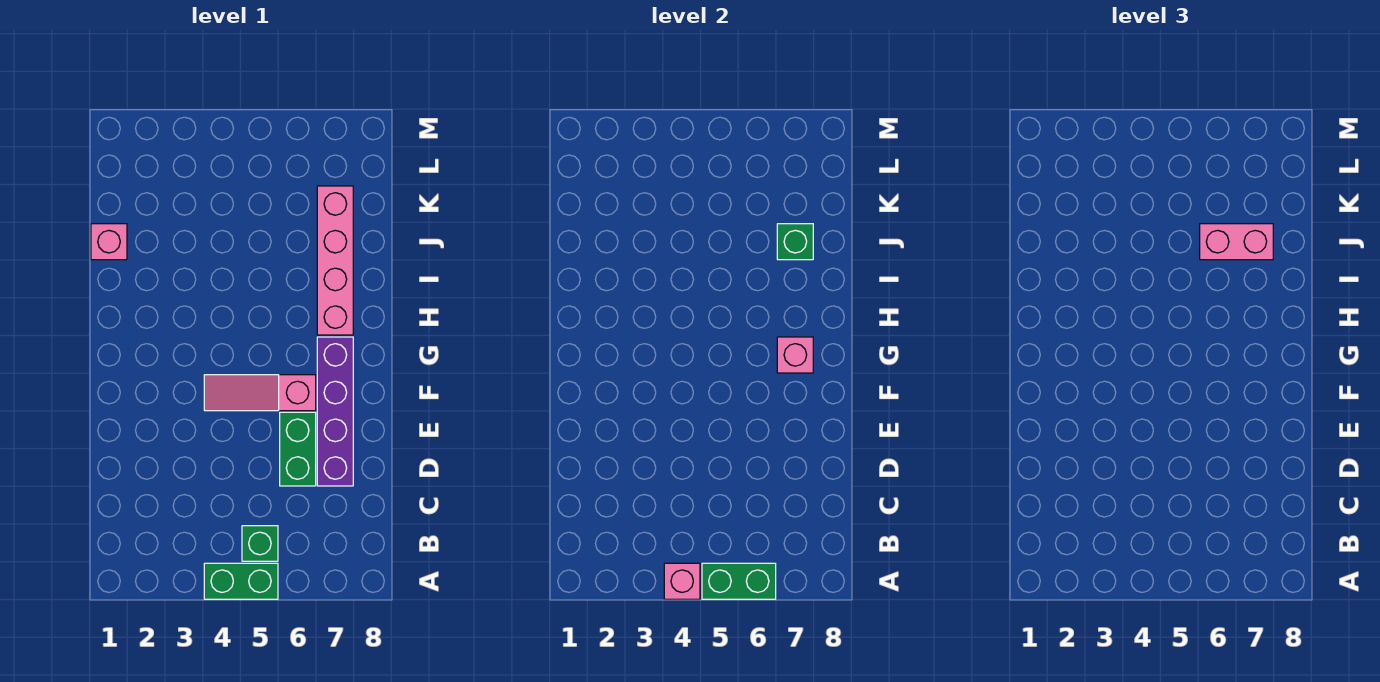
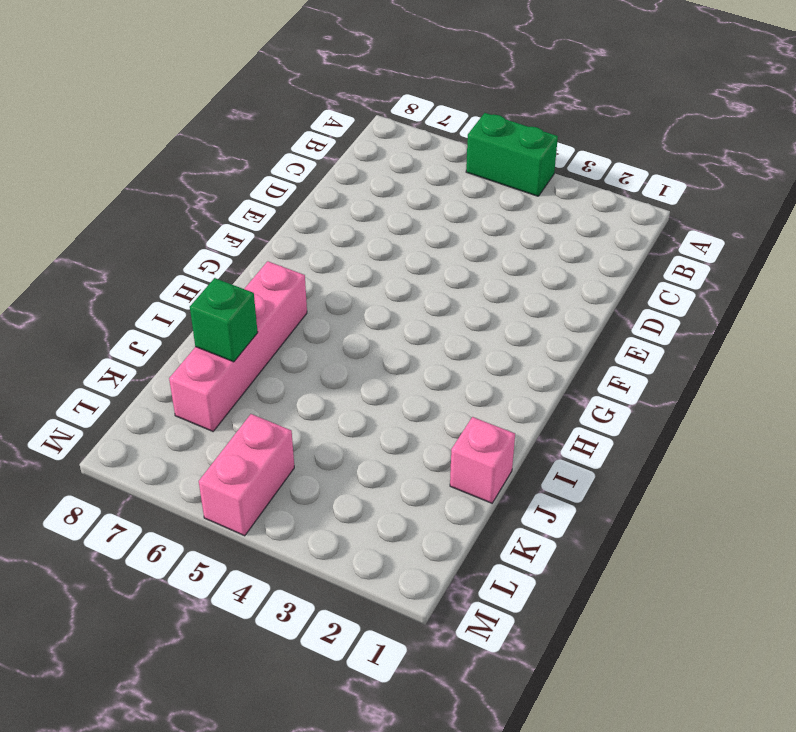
pink 1x2 brick [199,414,294,536] -> pink 1x2 brick turned to [1200,224,1273,260]
none -> green 1x1 brick [242,526,278,561]
none -> green 1x2 brick [280,412,316,486]
none -> purple 1x4 brick [317,337,353,486]

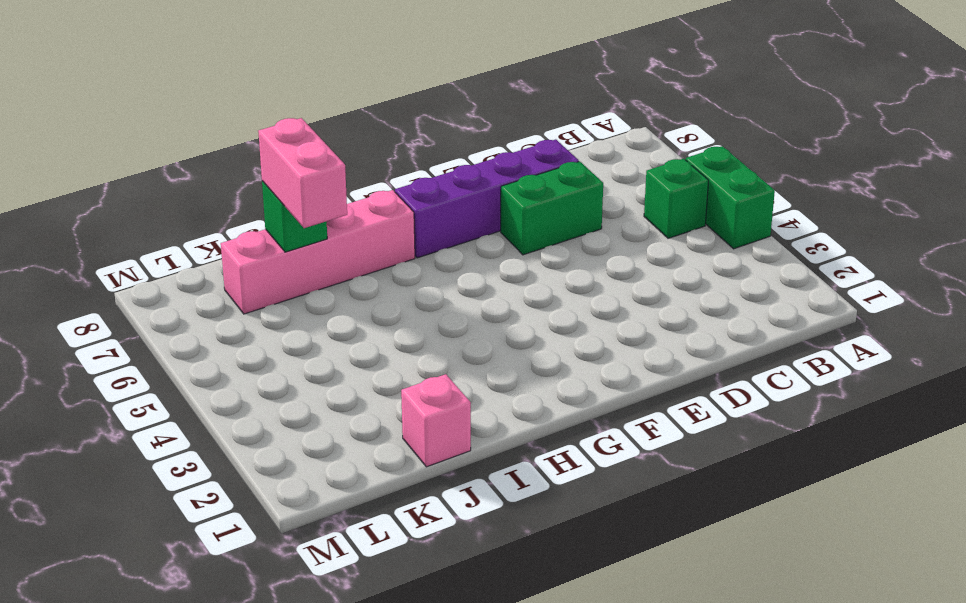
none -> pink 1x3 slope [204,375,316,411]
none -> pink 1x1 brick [664,563,700,599]
none -> green 1x2 brick [702,563,776,599]

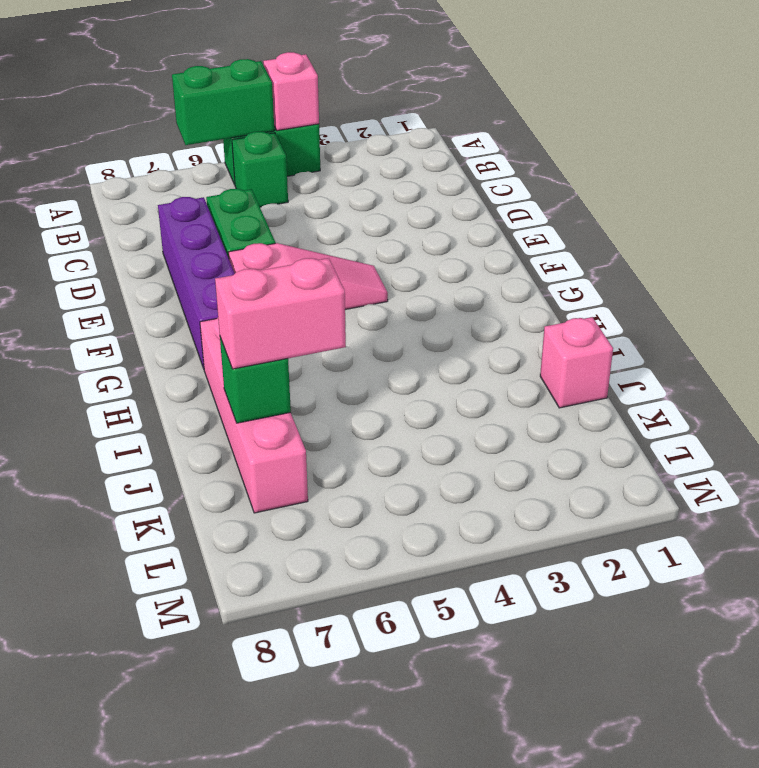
none -> pink 1x1 brick [777,337,813,373]

